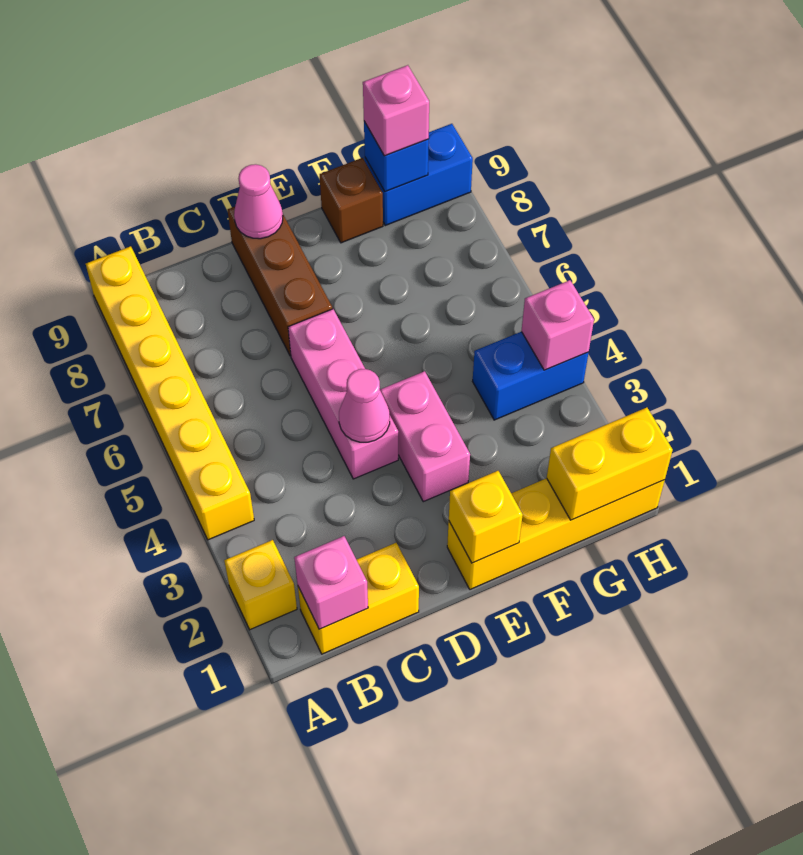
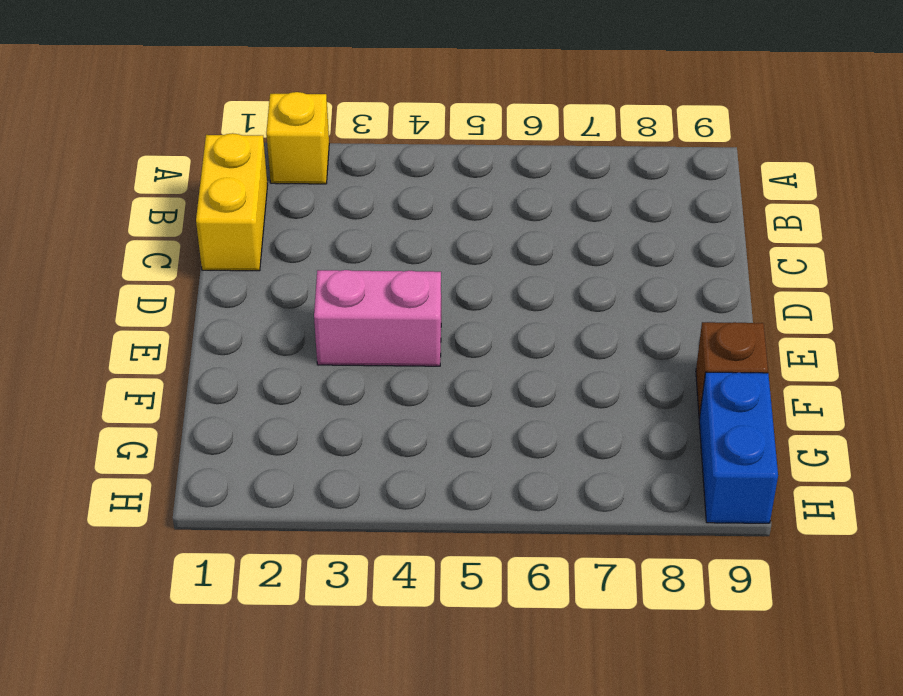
none -> yellow 1x6 brick [86,246,254,540]
none -> pink 1x3 brick [288,309,398,479]
none -> brown 1x3 brick [228,207,332,356]

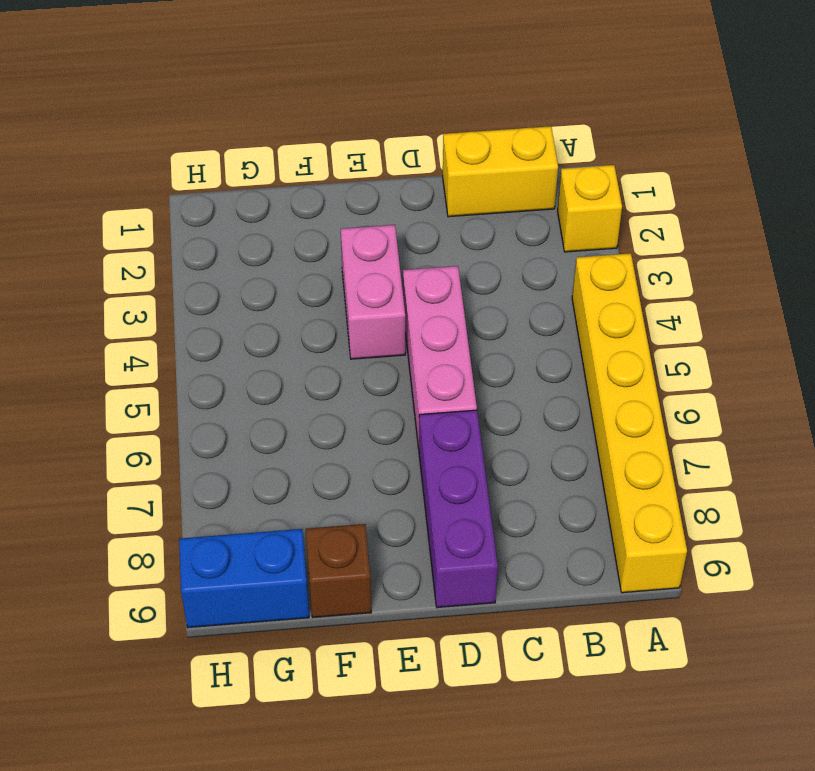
purple 1x3 brick [419,410,498,608] -> brown 1x3 brick [228,207,332,356]
none -> yellow 1x4 brick [447,478,665,589]
none -> blue 1x2 brick [473,332,589,420]
none -> pink 1x1 brick [294,536,368,629]

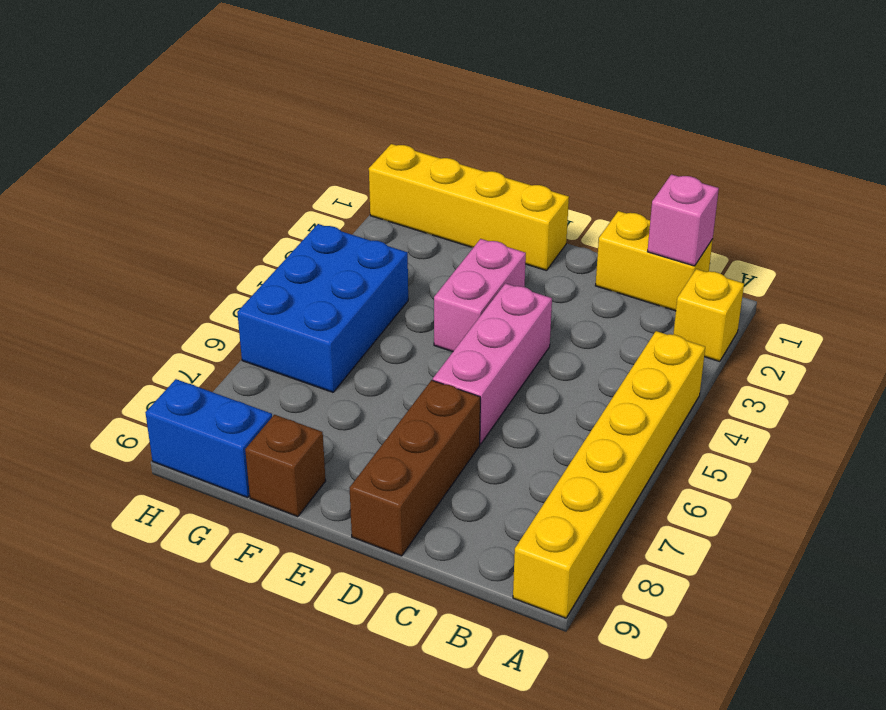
blue 2x3 brick [237,224,408,392] -> blue 1x2 brick [473,332,589,420]
none -> pink 1x1 cone [339,369,390,442]
none -> pink 1x1 cone [234,164,283,239]
none -> yellow 1x1 brick [449,471,523,563]

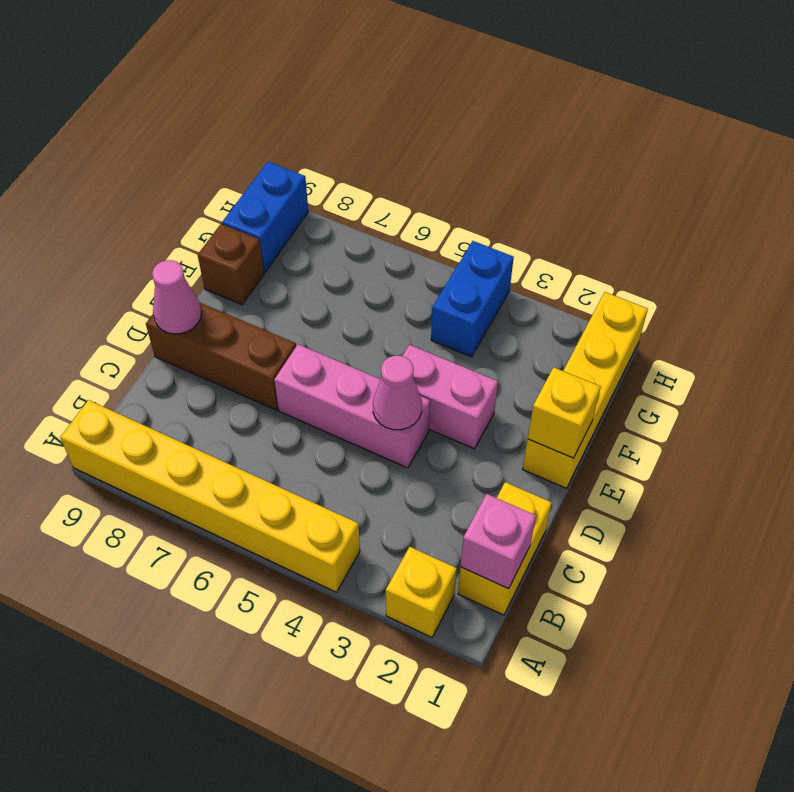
none -> yellow 1x2 brick [547,408,673,520]
none -> blue 1x1 brick [364,121,429,192]
none -> pink 1x1 brick [521,280,594,370]

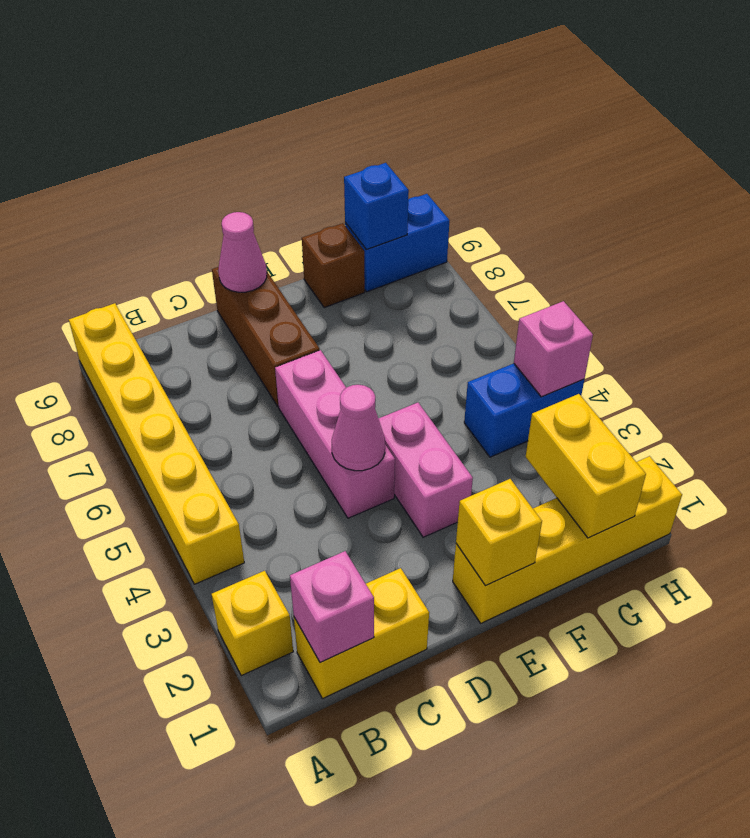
yellow 1x2 brick [526,394,646,538] -> yellow 1x2 brick turned to [547,408,673,520]
none -> pink 1x1 brick [363,65,429,156]

